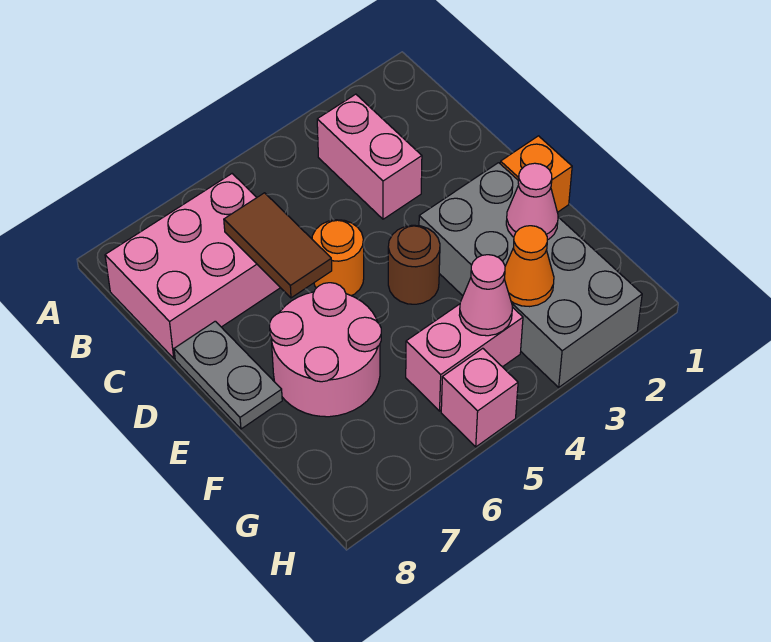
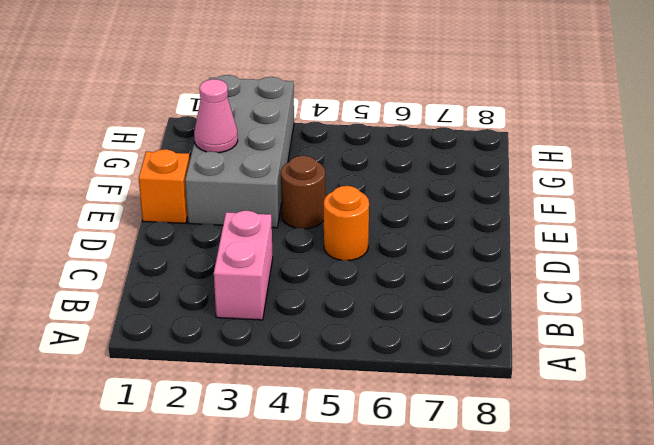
none -> pink 2x3 brick [105,174,280,358]
none -> grey 1x2 plate [174,321,282,429]
none -> pink 2x2 round brick [270,283,381,417]

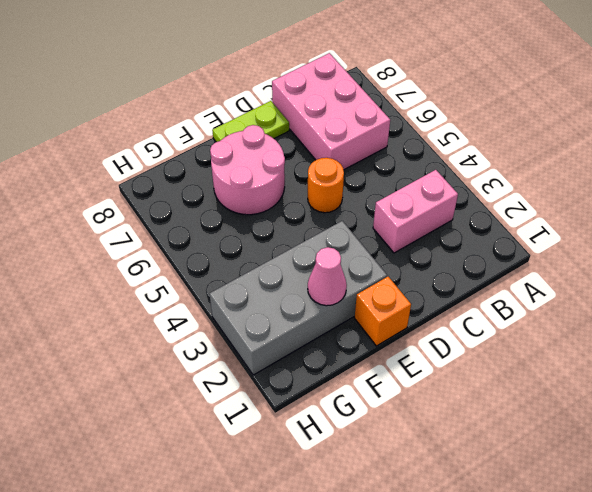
lime 1x2 plate [212,101,289,142] -> grey 1x2 plate [174,321,282,429]
none -> brown 1x1 round brick [388,225,440,304]
none -> pink 1x2 brick [406,304,523,411]
none -> pink 1x1 brick [441,348,518,447]

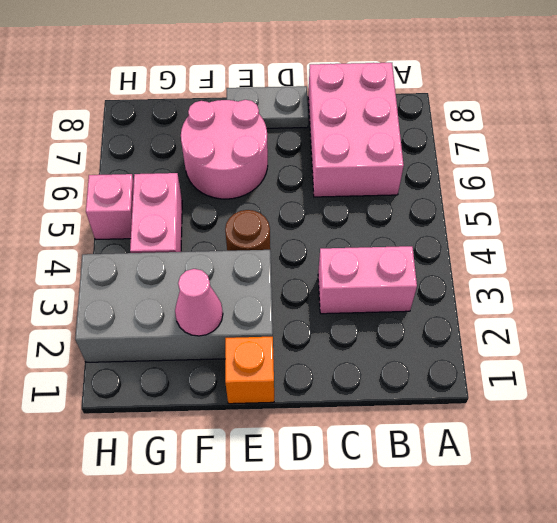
none -> orange 1x1 round brick [312,220,364,296]
none -> brown 1x2 tile [224,193,332,298]
none -> orange 1x1 cone [504,226,554,307]

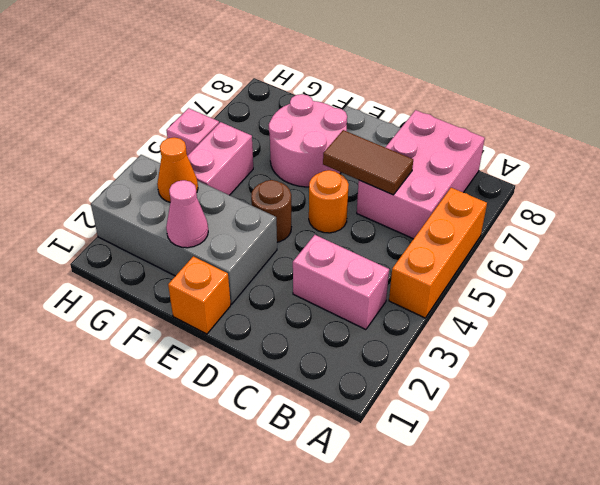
orange 1x3 brick [389,188,487,318] -> none
none -> pink 1x1 cone [459,255,512,336]

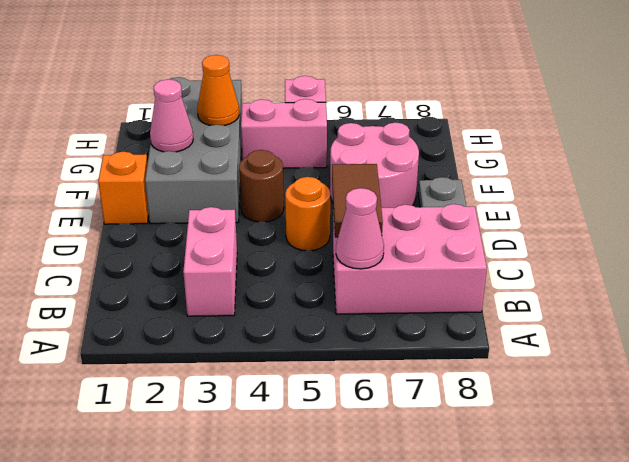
pink 1x1 cone [336,188,384,269] -> pink 1x1 cone moved to [459,255,512,336]

